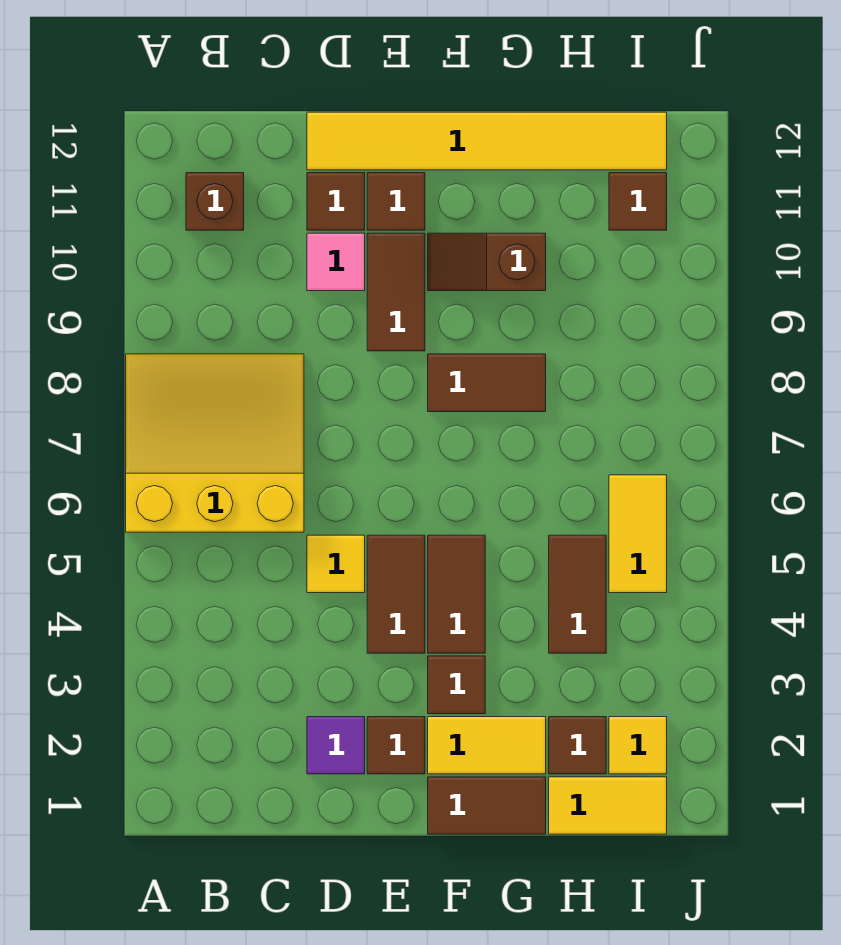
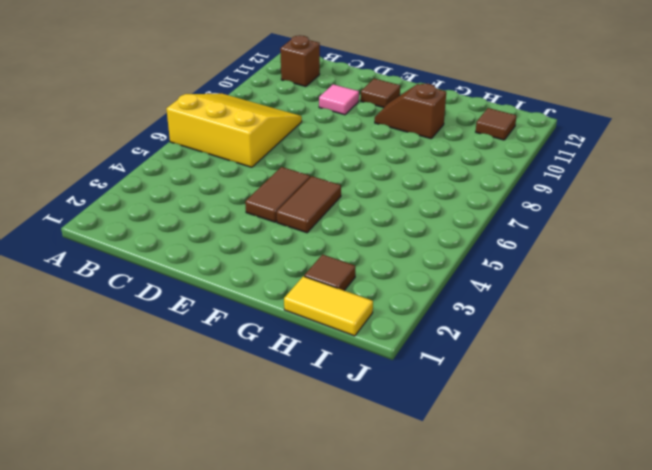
none -> purple 1x1 tile [307,717,365,774]
none -> yellow 1x1 tile [307,535,365,593]
none -> brown 1x1 tile [307,173,365,230]

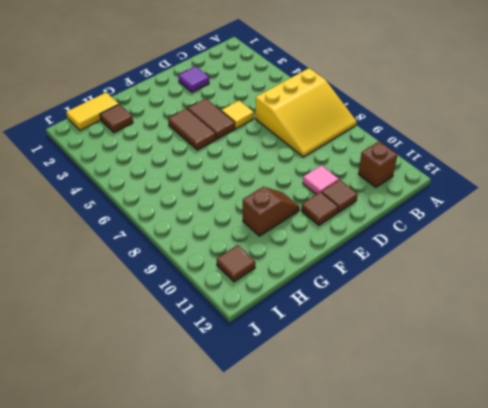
none -> yellow 1x6 tile [307,112,667,170]
none -> brown 1x1 tile [367,717,425,774]
none -> brown 1x2 tile [367,233,425,351]

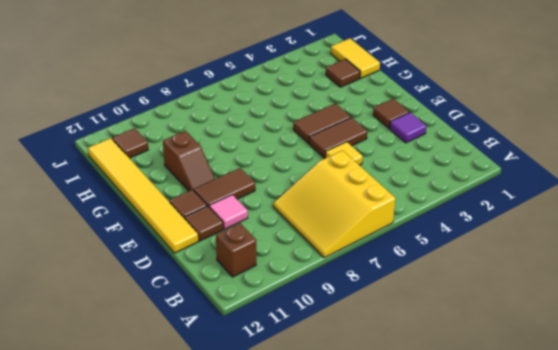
none -> brown 1x2 tile [428,777,546,834]
none -> yellow 1x2 tile [428,717,546,774]
none -> brown 1x1 tile [428,656,485,714]

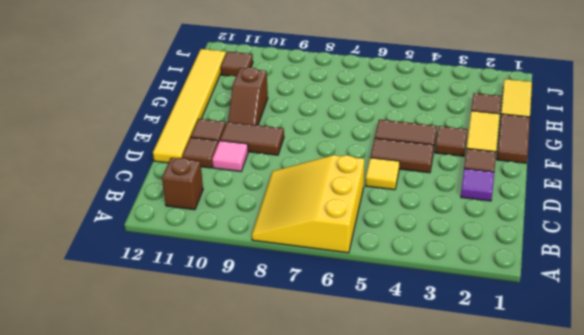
none -> brown 1x2 tile [428,354,546,412]
none -> brown 1x2 tile [549,535,606,653]
none -> yellow 1x1 tile [609,717,667,774]

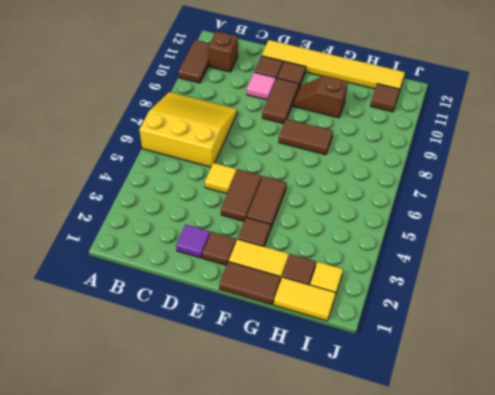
brown 1x2 tile [178,40,210,83] -> brown 1x2 tile moved to [549,535,606,653]
none -> yellow 1x2 tile [609,475,667,593]

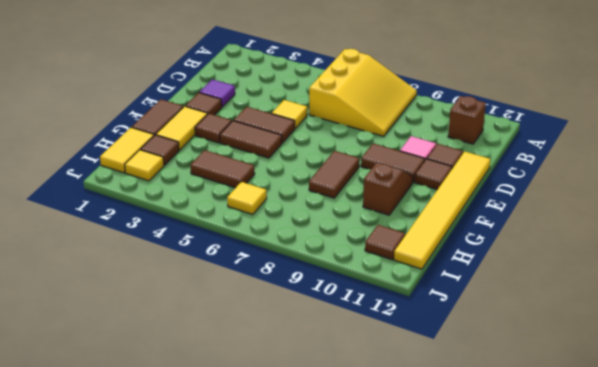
yellow 1x1 tile [227,182,267,215] -> yellow 1x2 tile [609,475,667,593]

